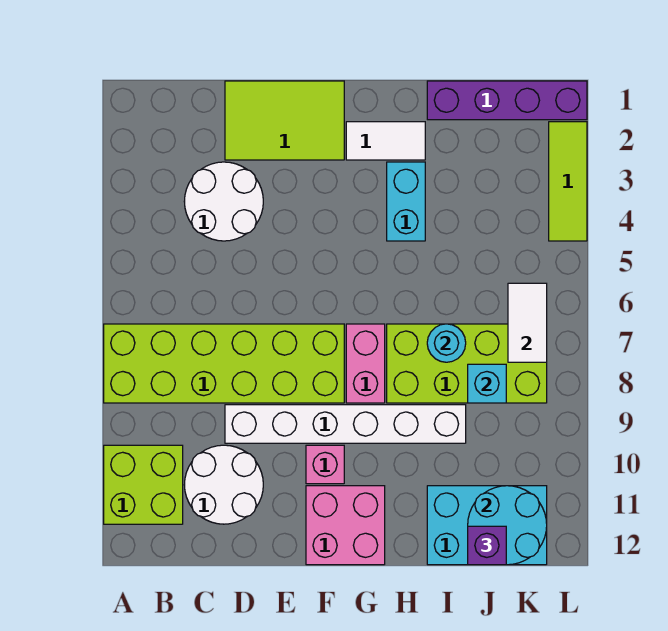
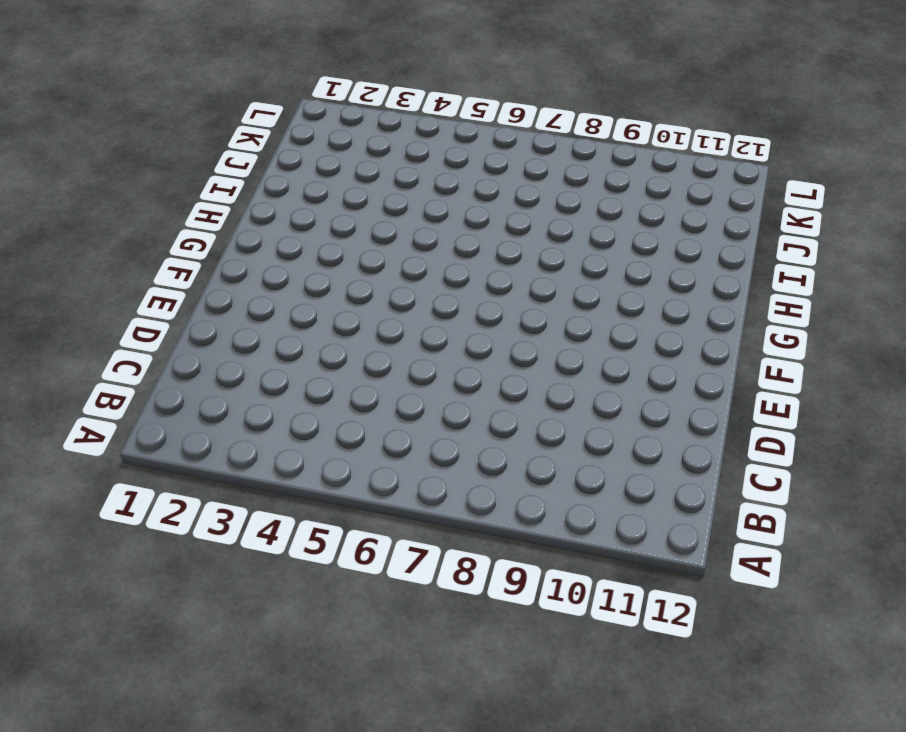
none -> lime 2x6 brick [104,324,344,403]
none -> lime 2x2 brick [104,445,183,524]
none -> white 2x2 round brick [184,162,263,241]

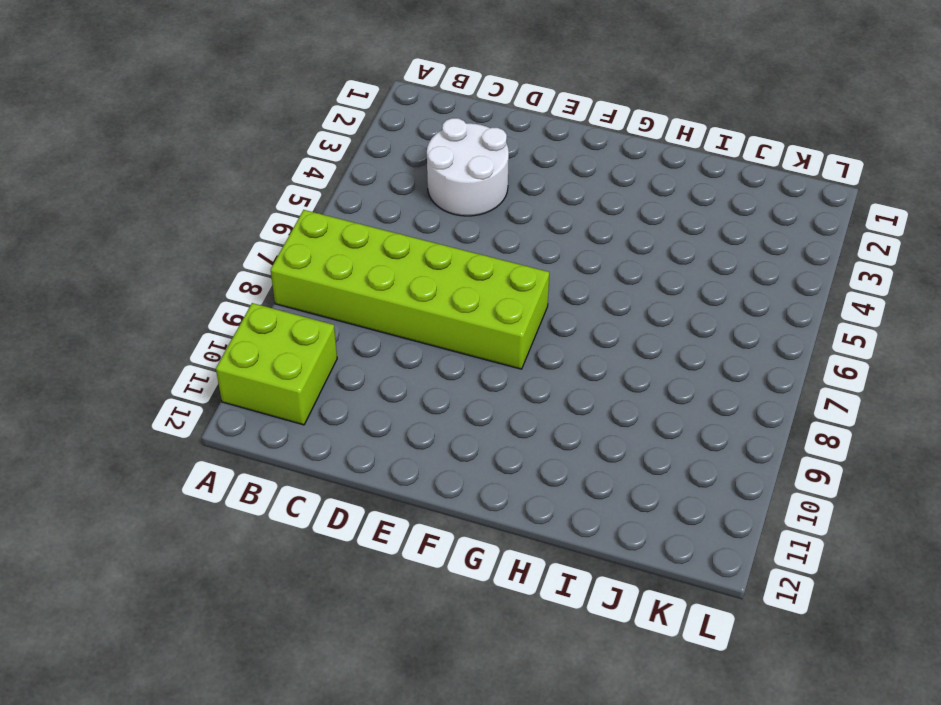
none -> white 2x2 round brick [184,445,263,524]
none -> lime 2x3 tile [225,81,344,160]
none -> white 1x6 brick [225,405,466,443]

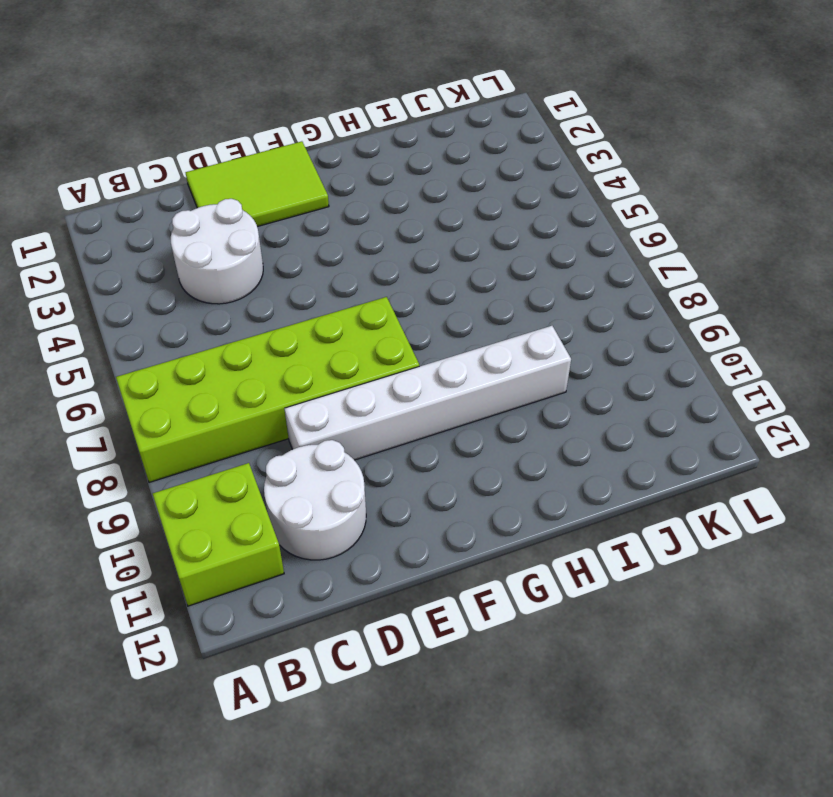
none -> pink 1x1 brick [306,445,344,484]
none -> pink 2x2 brick [306,486,385,565]
none -> white 1x2 tile [346,122,425,160]

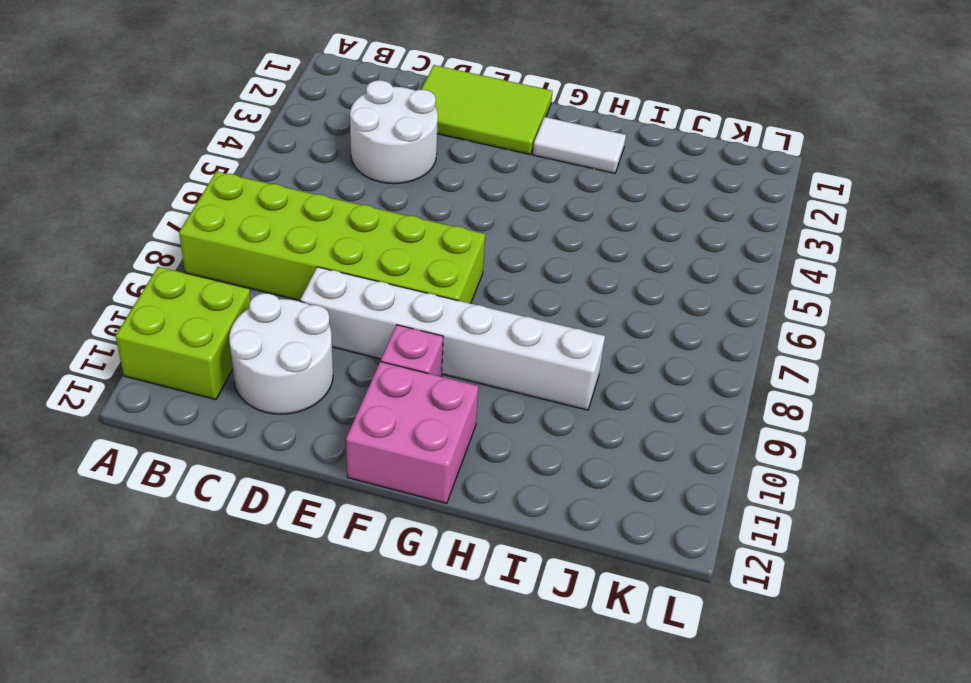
none -> pink 1x2 brick [346,324,385,403]
none -> cyan 1x2 brick [387,162,425,241]
none -> lime 2x4 brick [387,324,547,403]

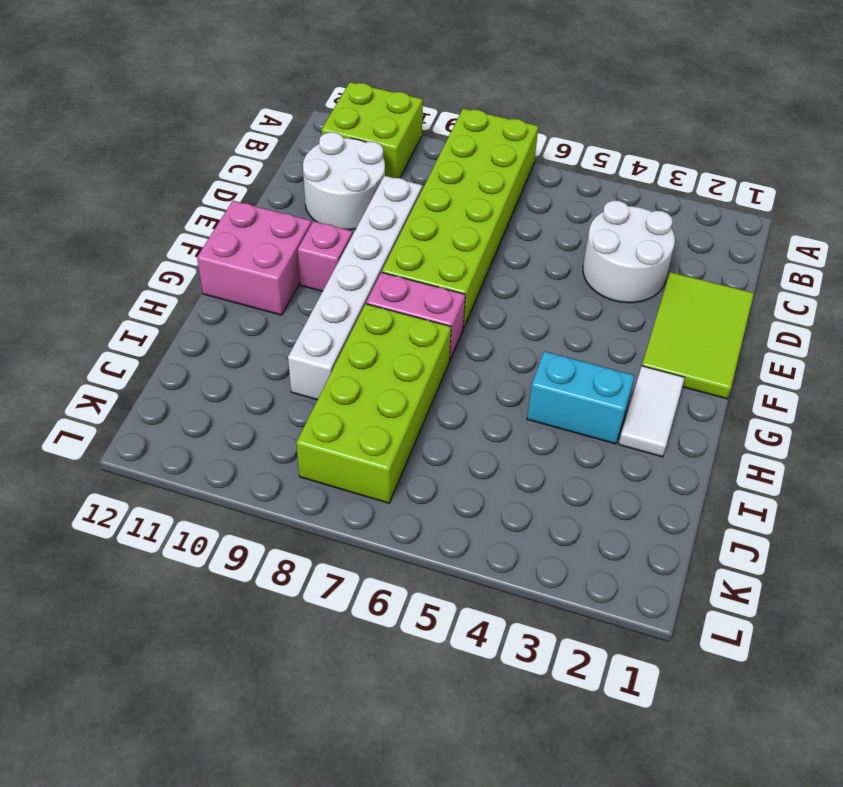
none -> purple 1x4 brick [427,81,587,120]
none -> cyan 2x3 brick [427,486,547,565]
none -> lime 1x3 tile [549,122,587,241]

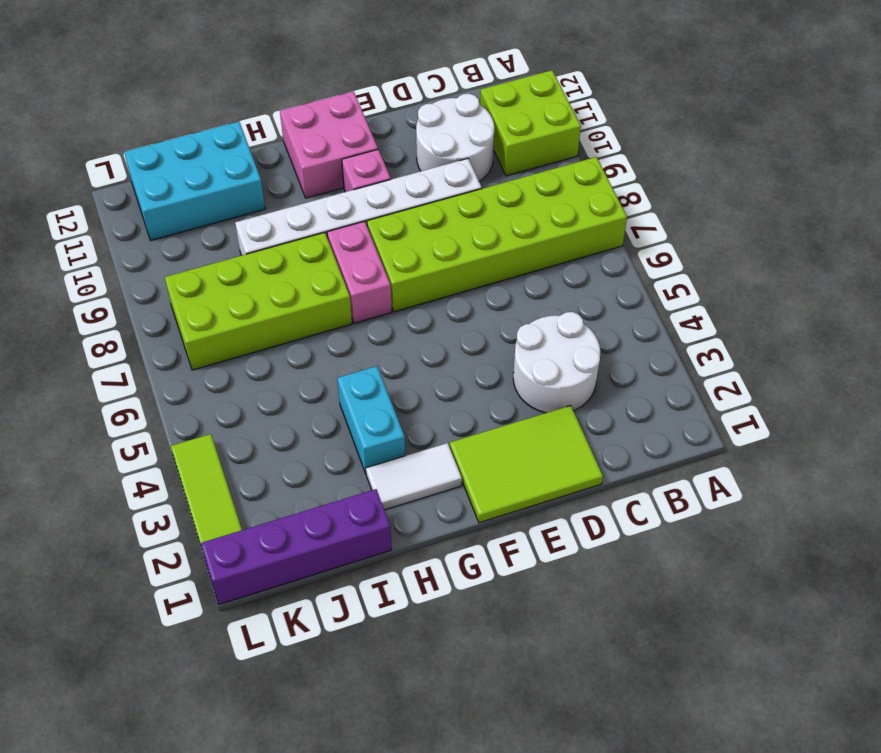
none -> cyan 1x1 round brick [427,324,466,362]
none -> cyan 1x1 brick [468,364,506,403]
none -> cyan 2x2 round brick [468,486,547,565]

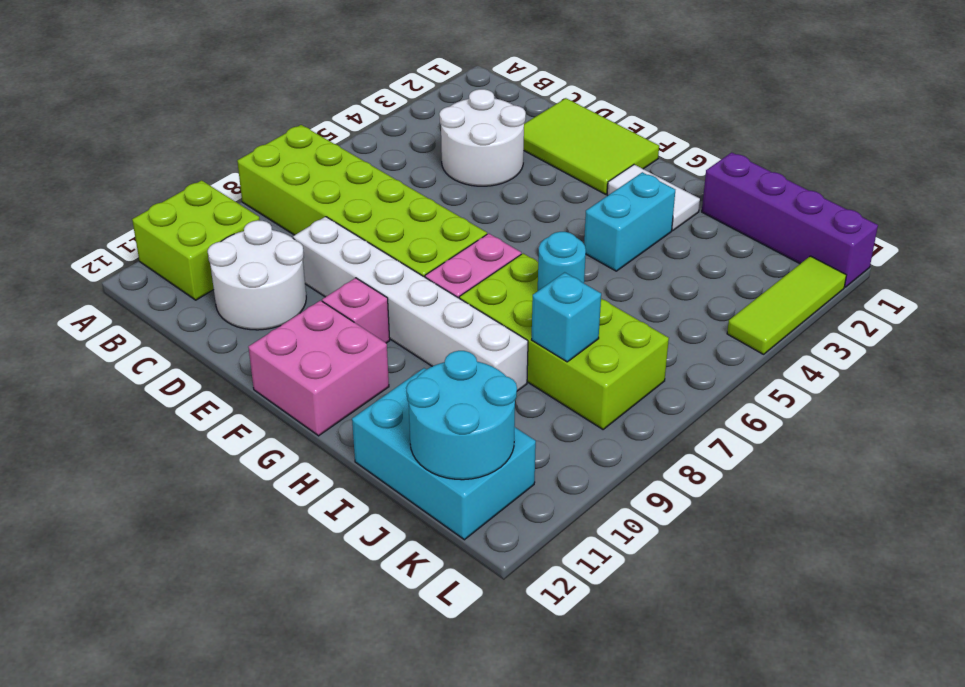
none -> white 1x2 tile [508,283,547,362]
none -> purple 1x1 brick [468,526,506,565]

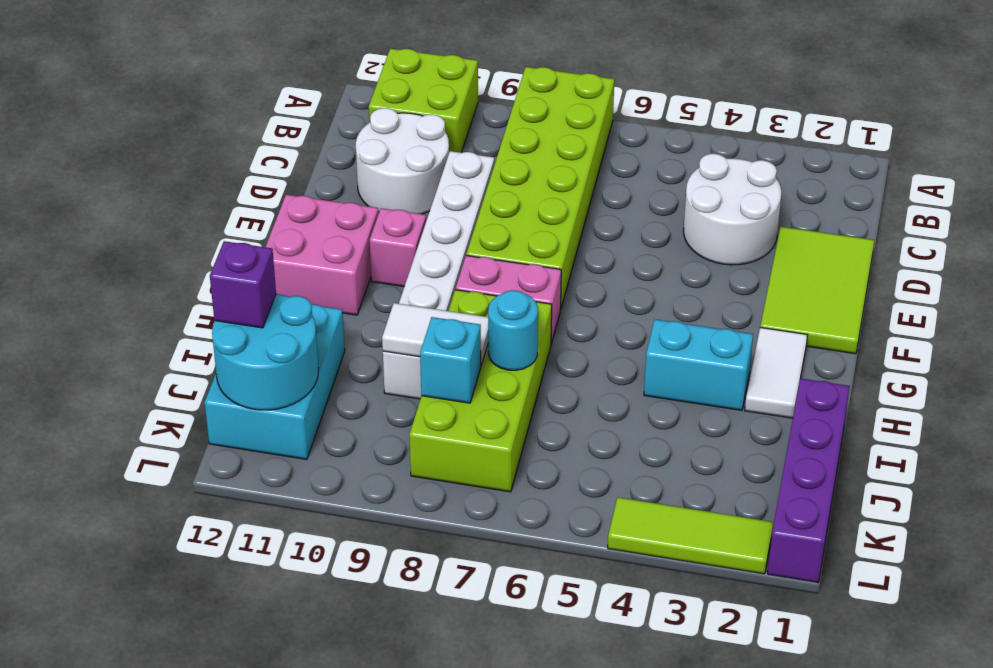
white 1x2 tile [382,303,488,365] -> white 1x2 tile moved to [508,283,547,362]

